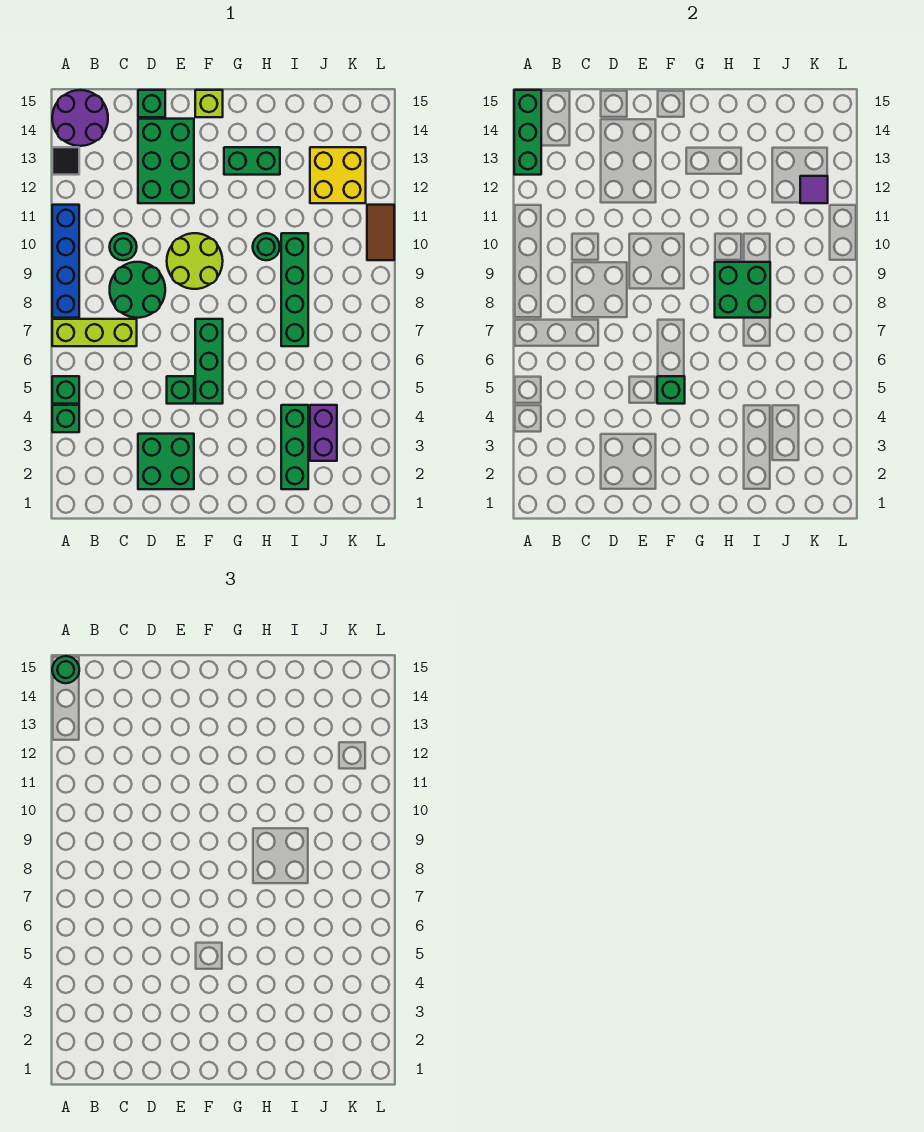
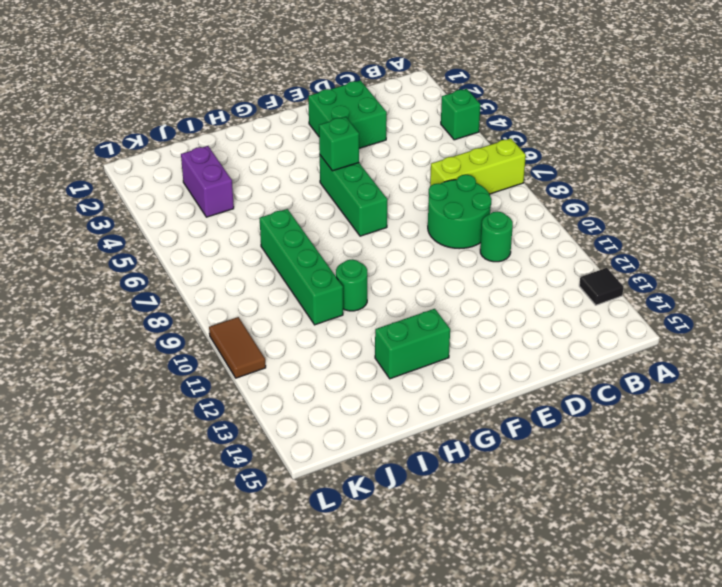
none -> green 1x1 brick [52,376,79,404]
none -> blue 1x4 brick [52,205,79,318]
none -> purple 2x2 round brick [52,90,108,146]

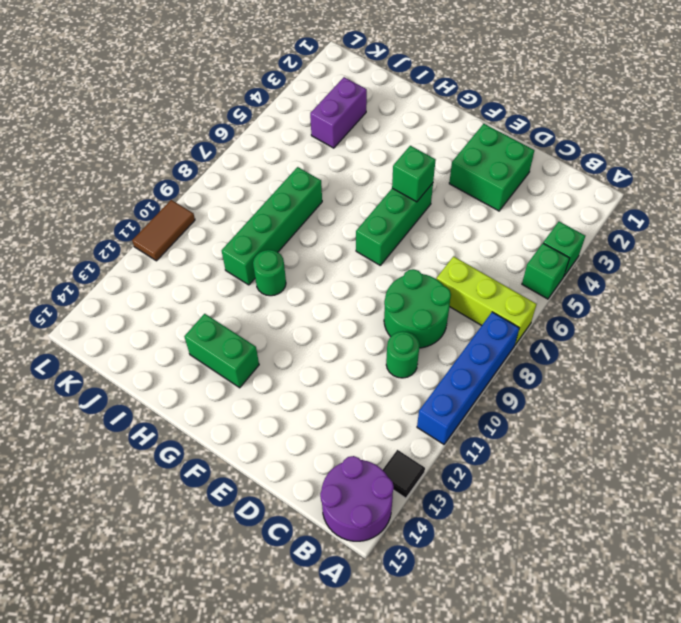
none -> green 2x3 brick [138,119,194,203]
none -> green 1x1 brick [138,90,165,117]
none -> green 1x1 brick [167,376,194,404]

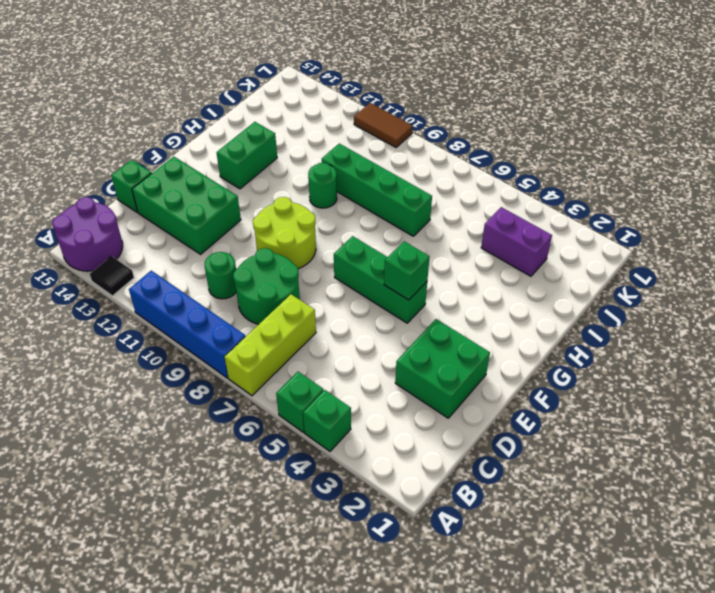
none -> green 1x1 brick [167,376,194,404]
none -> lime 1x1 brick [195,90,223,117]
none -> green 1x3 brick [281,405,308,489]

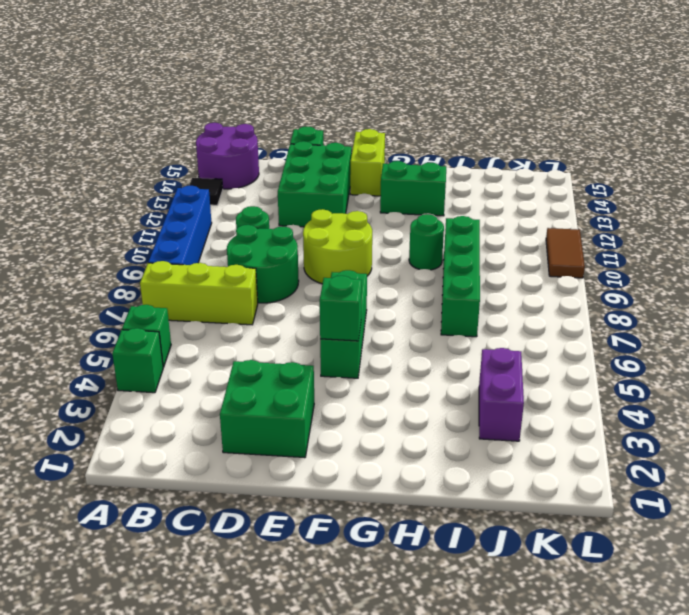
lime 1x2 brick [350,129,385,196] -> lime 1x1 brick [195,90,223,117]
none -> green 1x1 brick [167,376,194,404]
none -> green 1x3 brick [281,405,308,489]
none -> yellow 2x2 brick [310,147,366,203]

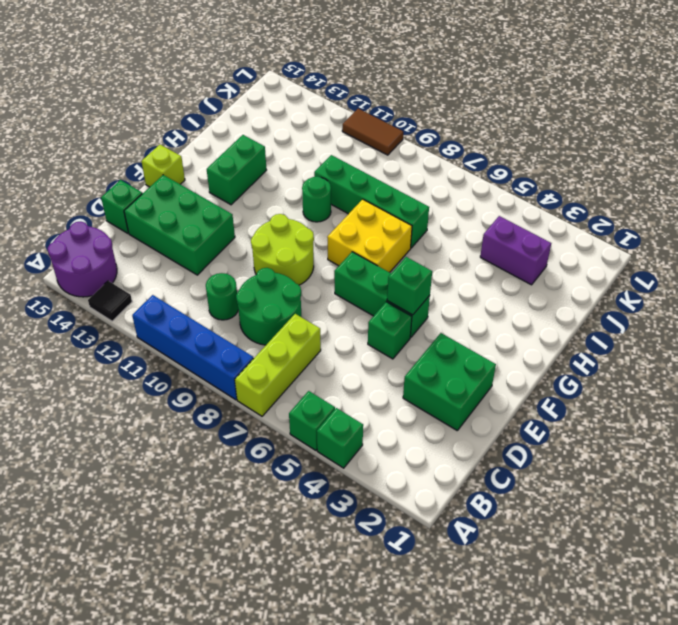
yellow 2x2 brick [327,199,412,272] -> yellow 2x2 brick moved to [310,147,366,203]
none -> green 1x3 brick [281,405,308,489]
none -> green 1x3 brick [514,90,541,175]
none -> green 2x2 brick [715,262,770,318]

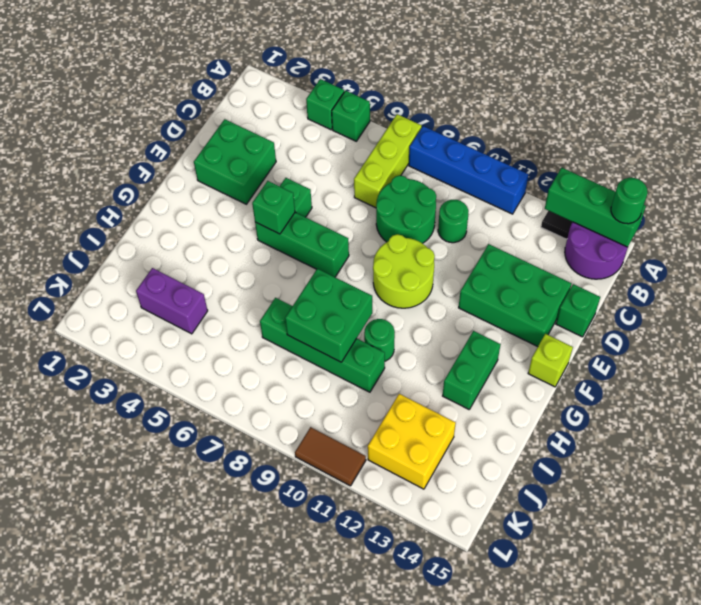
none -> green 1x3 brick [281,405,308,489]
none -> purple 1x1 tile [800,176,828,203]

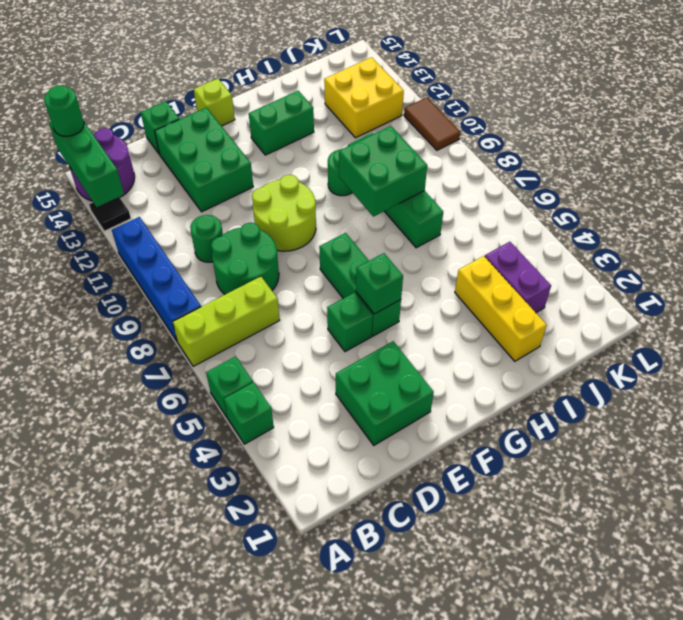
yellow 1x3 brick [455,256,547,361] -> green 1x3 brick [281,405,308,489]
none -> purple 1x1 tile [800,176,828,203]

